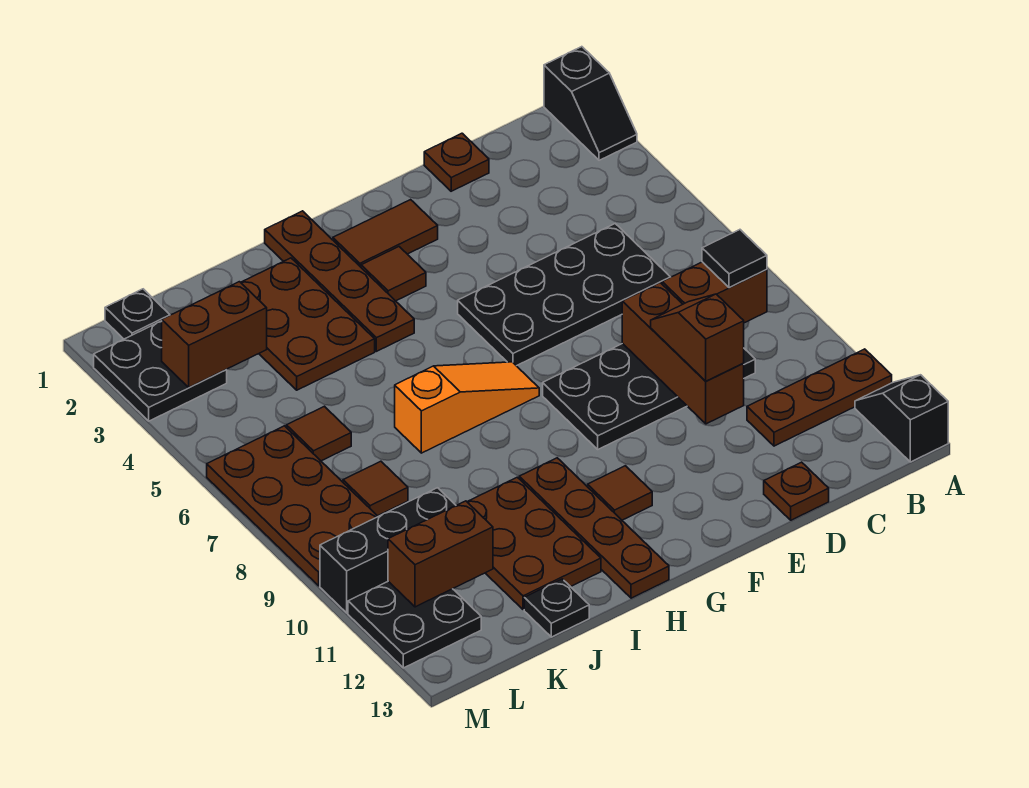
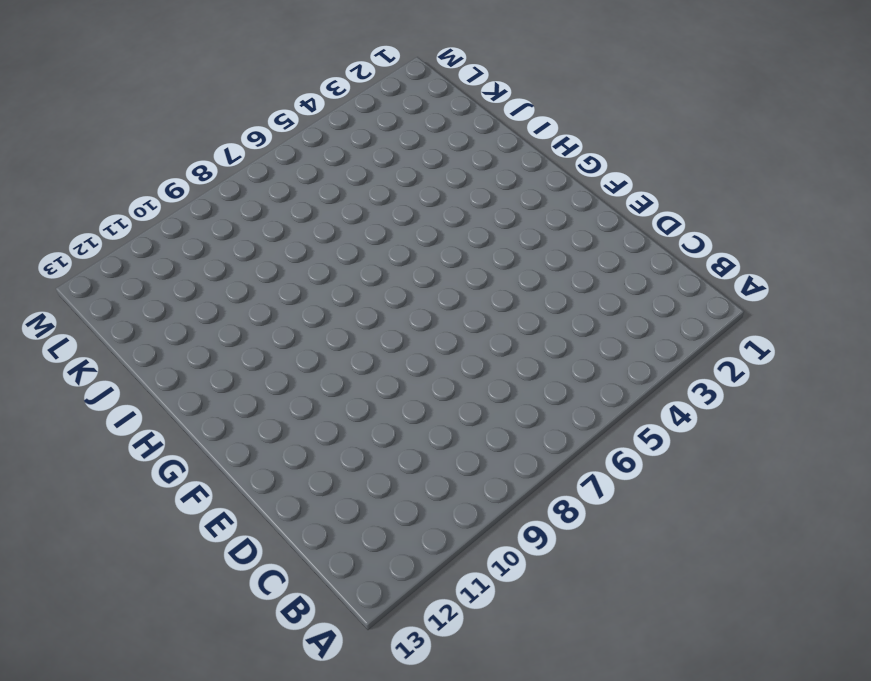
none -> black 1x2 slope [544,47,637,160]
none -> brown 1x3 plate [747,349,892,446]
none -> black 1x2 slope [855,375,948,462]

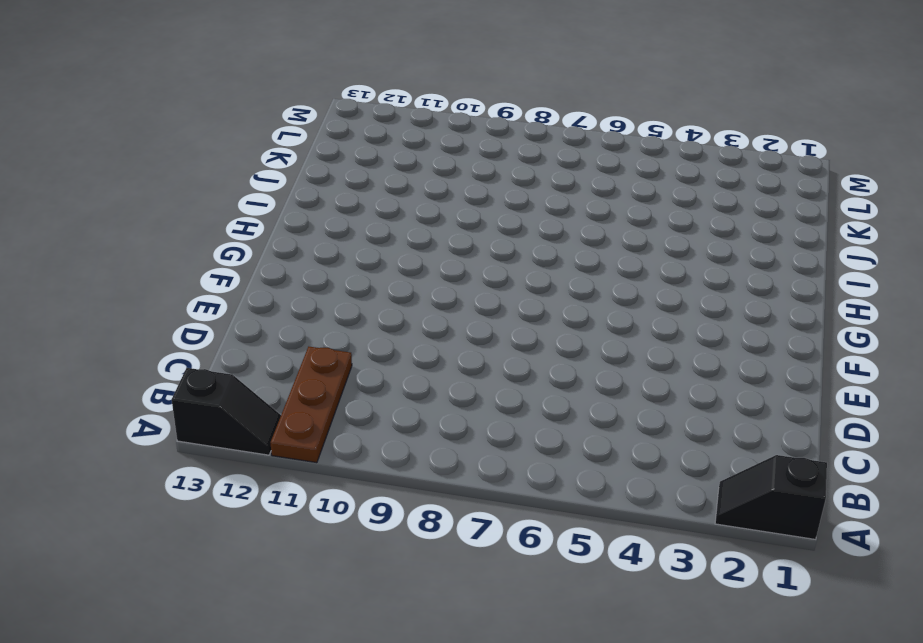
none -> black 2x4 plate [458,224,670,366]
none -> black 2x4 plate [543,343,755,449]
none -> brown 1x1 plate [424,133,489,191]

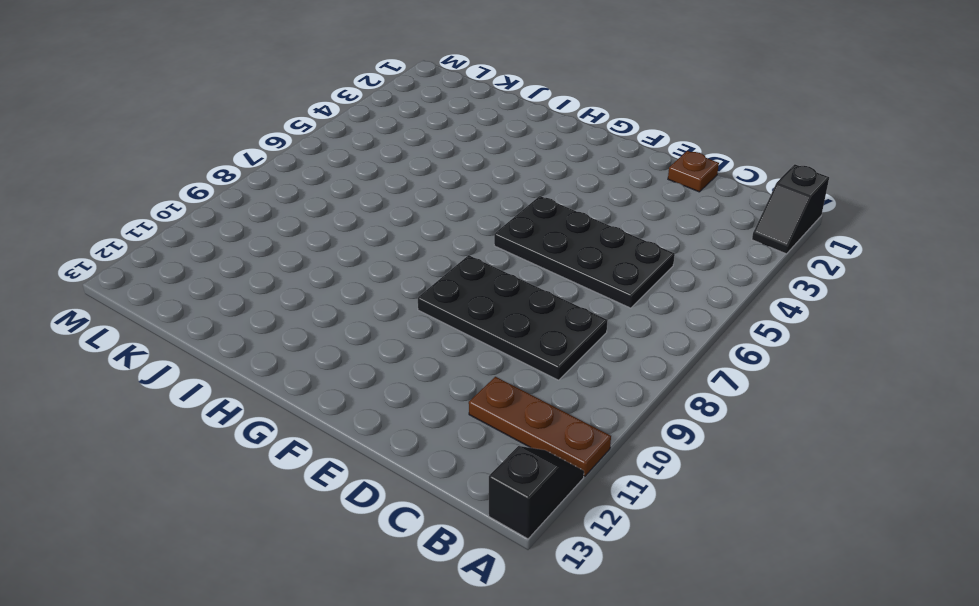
none -> brown 1x1 plate [764,462,829,520]
none -> brown 1x2 tile [333,200,438,267]
none -> brown 1x1 tile [361,247,426,301]

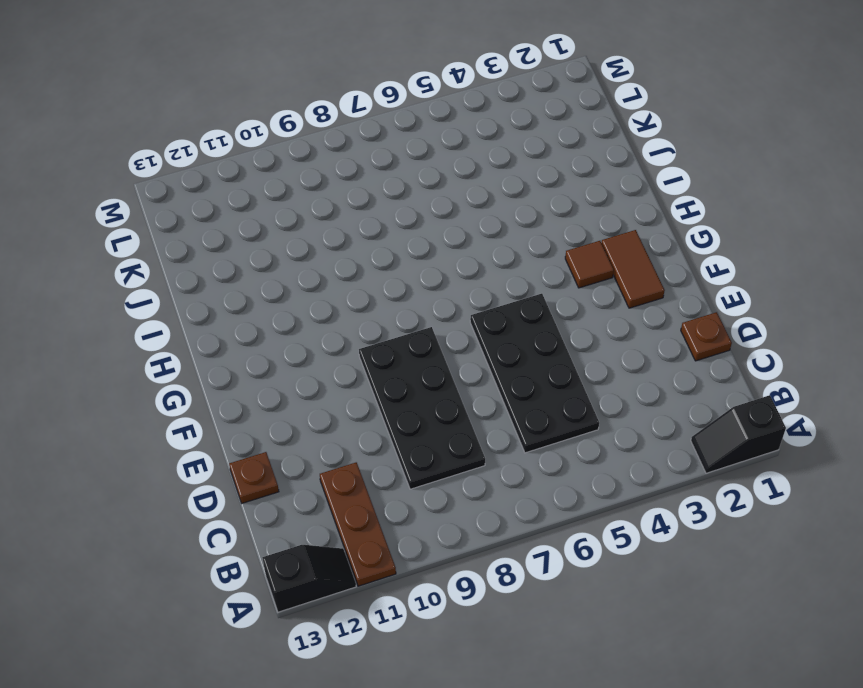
none -> orange 1x3 slope [395,362,539,453]
none -> brown 1x1 tile [588,466,652,520]
none -> brown 1x4 plate [265,211,414,351]

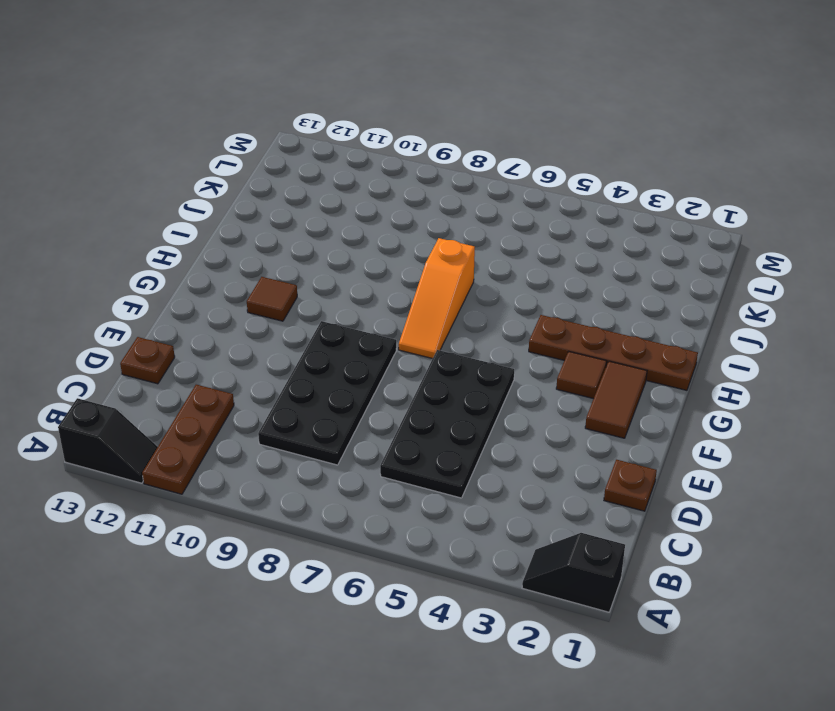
none -> brown 1x4 plate [519,458,669,598]
none -> brown 2x3 plate [241,258,375,390]
none -> brown 2x3 plate [467,477,601,610]

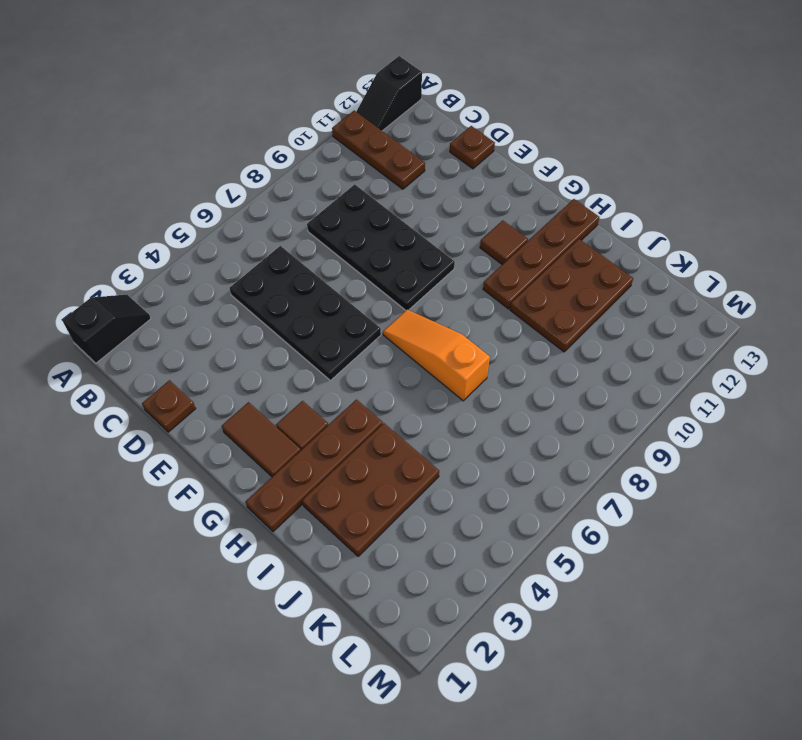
none -> black 1x1 plate [524,579,589,637]
none -> brown 1x1 tile [286,406,351,461]
none -> brown 1x1 tile [343,461,408,516]

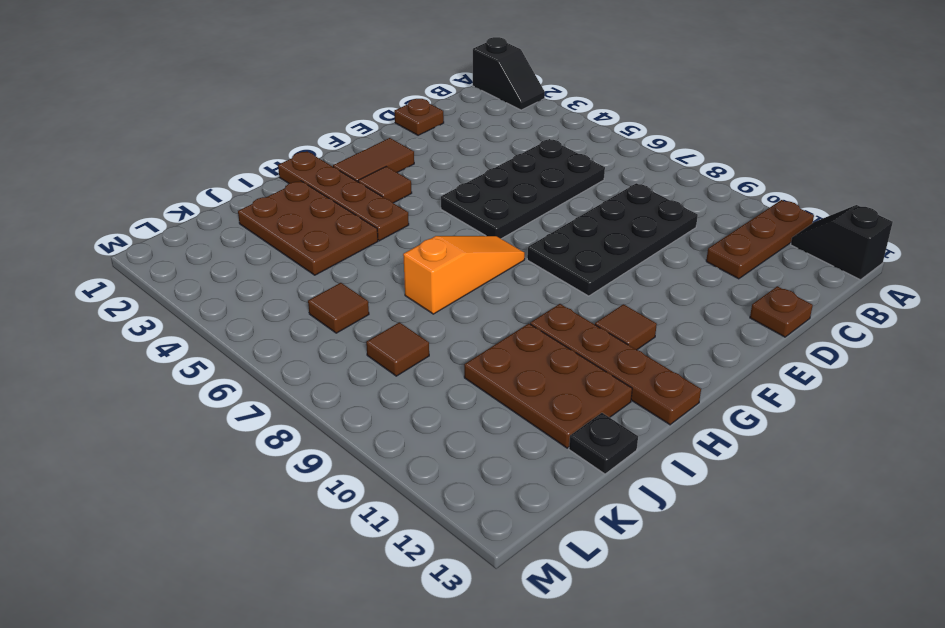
none -> black 1x3 brick [320,488,456,613]
none -> black 1x1 plate [105,289,170,339]
none -> black 2x2 plate [94,321,227,421]

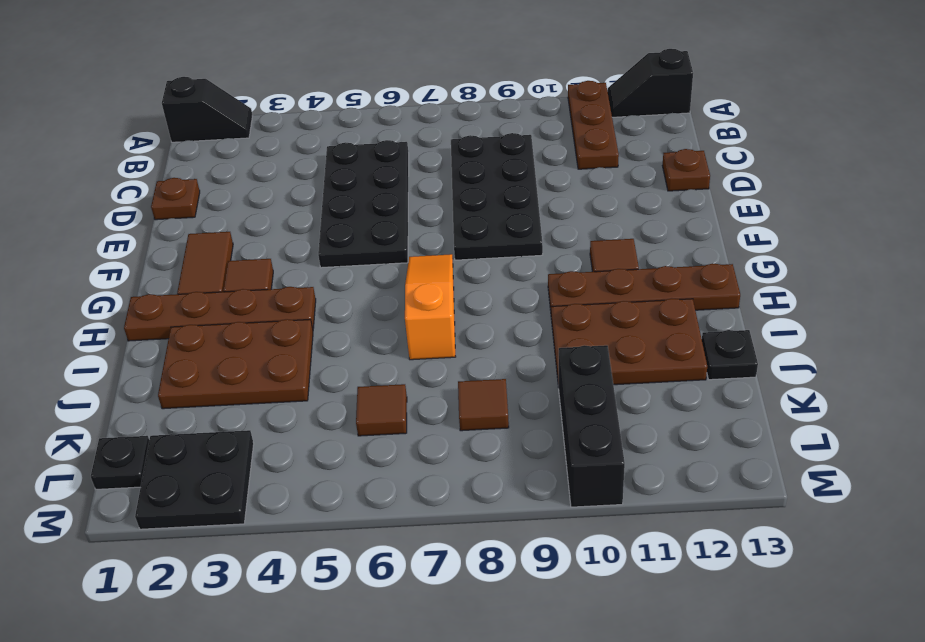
none -> brown 2x4 plate [207,426,378,586]
none -> black 2x2 plate [348,581,481,668]
none -> brown 1x2 brick [662,262,767,323]

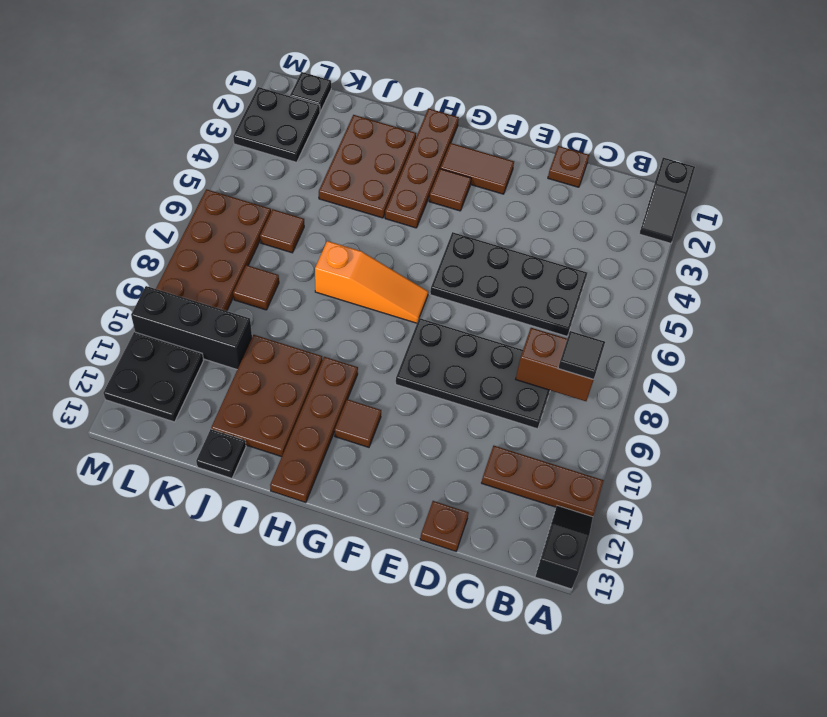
none -> brown 1x3 brick [622,283,744,424]
none -> brown 1x2 brick [162,282,267,387]
none -> brown 1x2 brick [388,501,493,607]

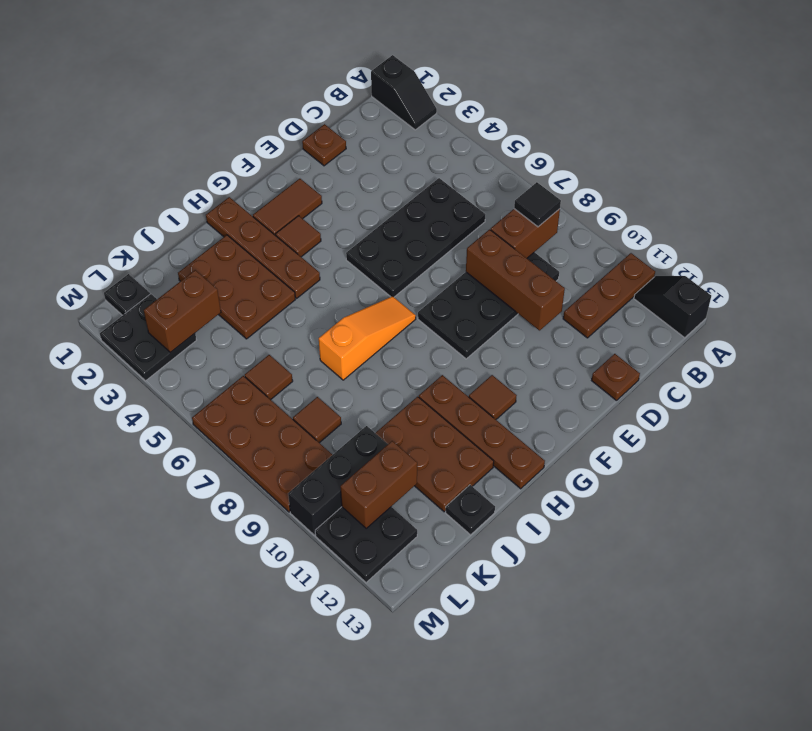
none -> brown 1x2 slope [651,294,744,381]

